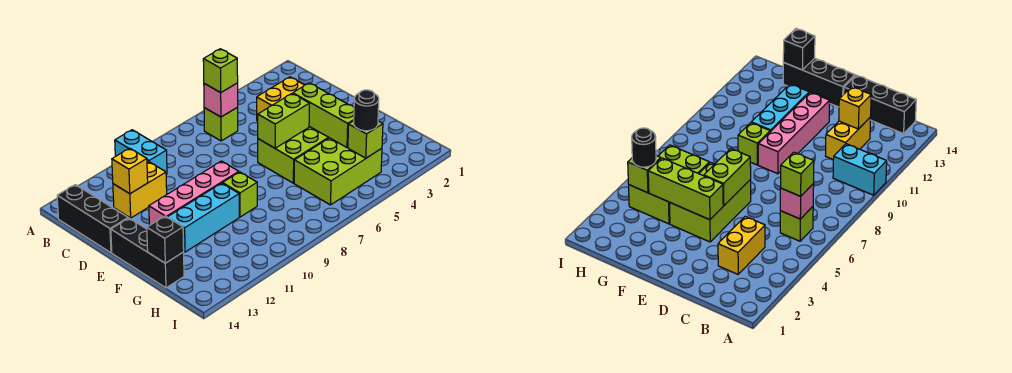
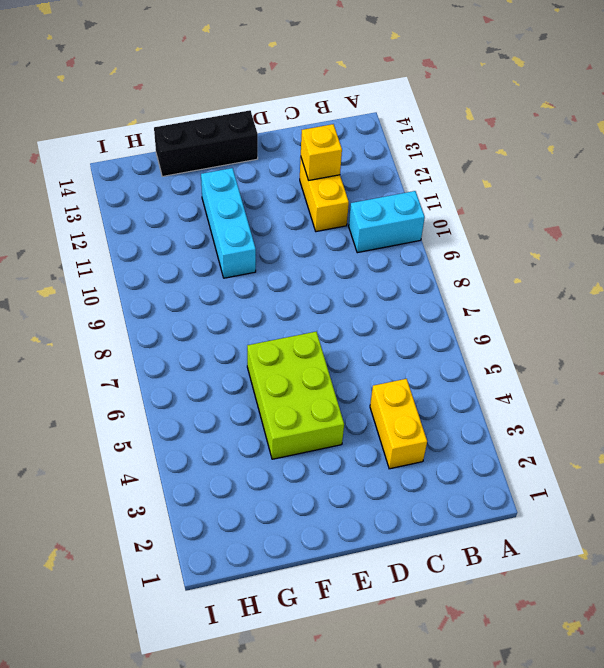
none -> lime 1x1 brick [204,108,238,141]
none -> black 1x3 brick [57,185,128,253]
none -> pink 1x4 brick [149,161,239,225]

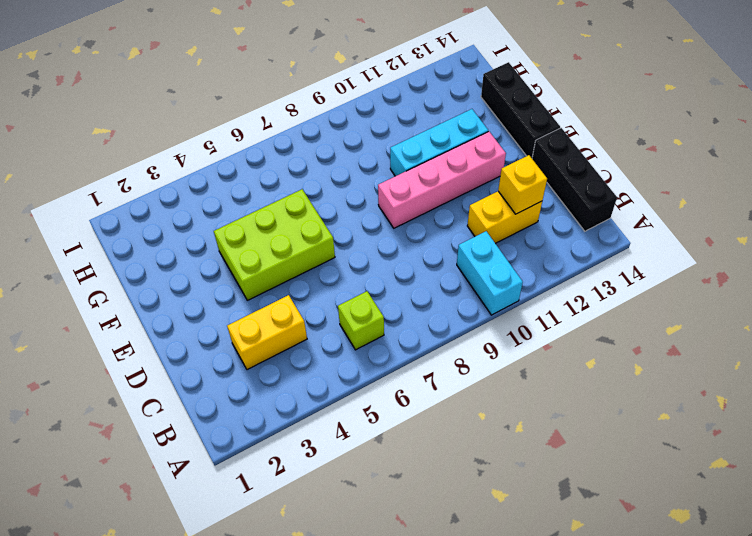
none -> lime 1x1 brick [222,172,257,217]
none -> lime 2x3 brick [294,138,382,205]
none -> pink 1x1 brick [204,83,238,117]

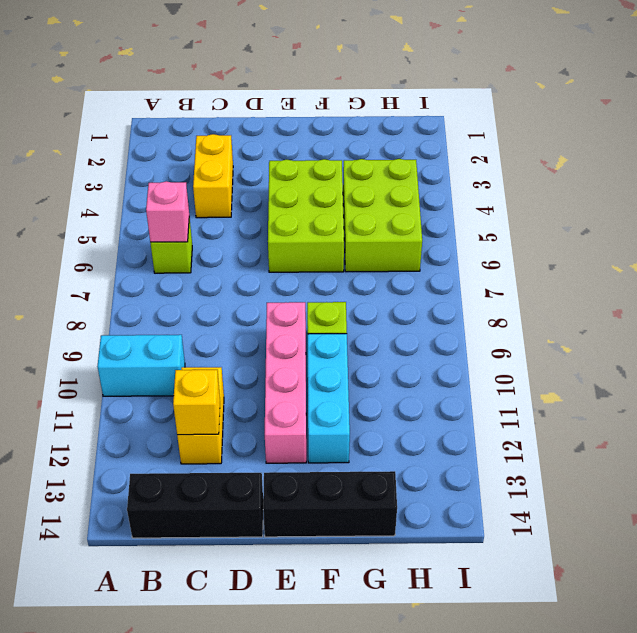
none -> lime 1x3 brick [293,83,354,147]
none -> lime 1x2 brick [258,93,309,148]
none -> black 1x1 brick [147,216,184,263]

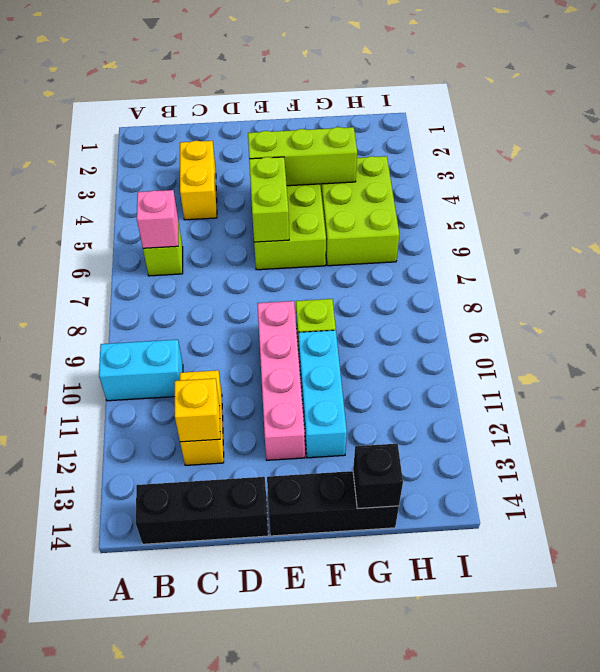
none -> lime 1x1 brick [348,121,383,158]
none -> lime 1x1 brick [203,49,238,93]
none -> black 1x1 round brick [354,90,379,131]

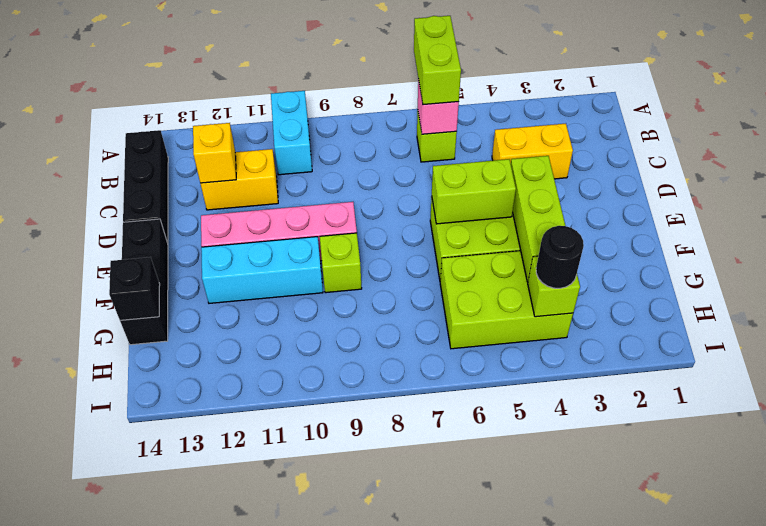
lime 1x2 brick [414,16,461,105] -> lime 1x1 brick [203,49,238,93]

